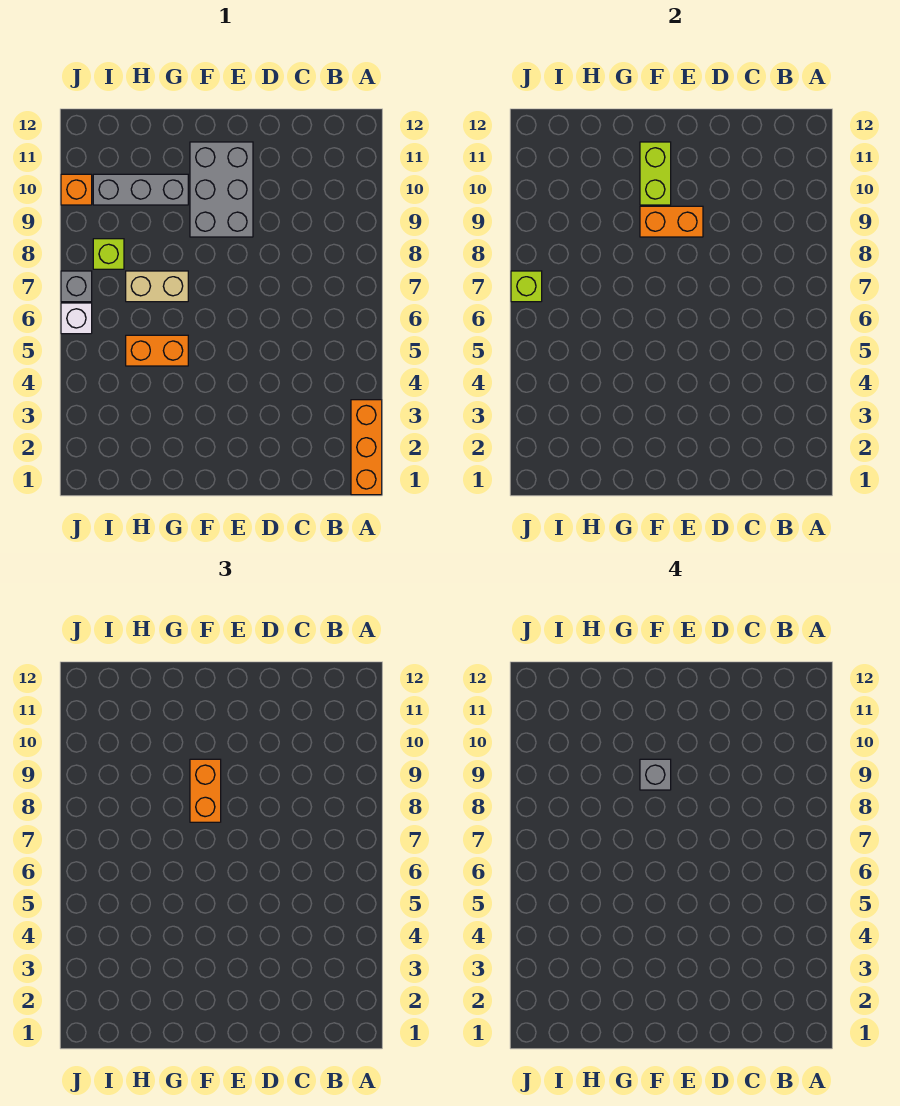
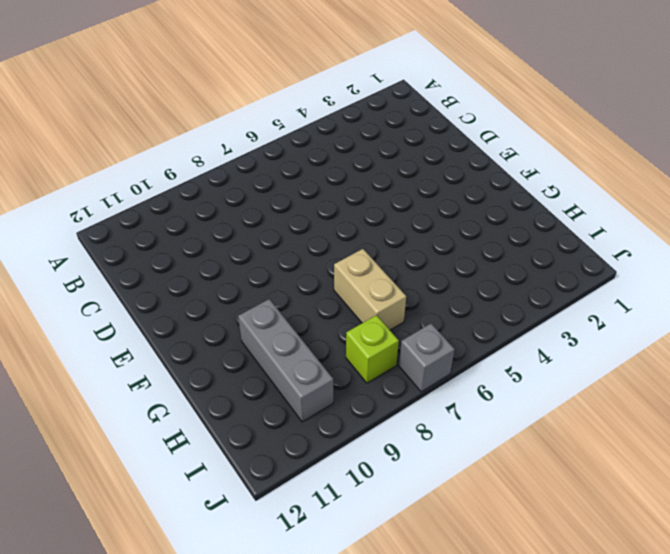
none -> orange 1x3 brick [351,400,382,495]
none -> grey 2x3 brick [190,142,253,237]
none -> orange 1x2 brick [126,335,188,366]

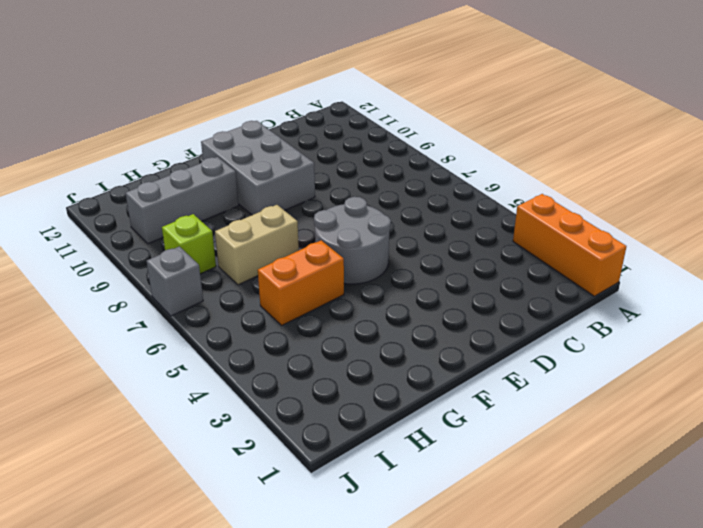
grey 2x2 round brick [314,197,391,284] -> none
none -> white 1x1 brick [61,303,92,334]
none -> orange 1x1 brick [61,174,92,205]
none -> orange 1x2 brick [640,206,703,237]

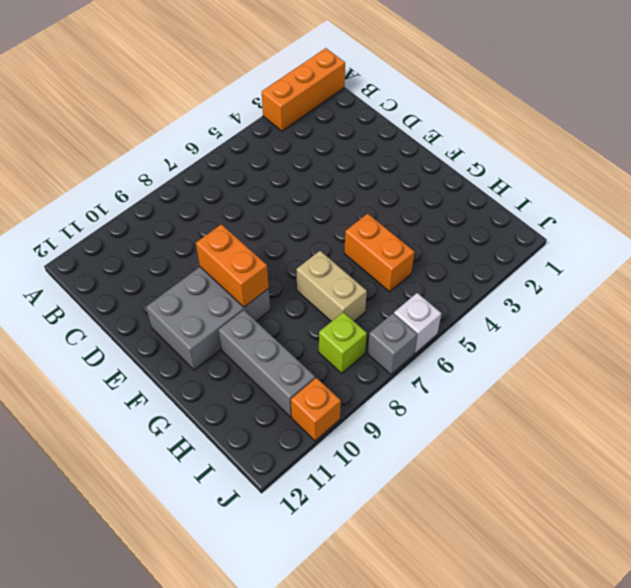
none -> lime 1x2 brick [640,142,671,205]
none -> lime 1x1 brick [511,271,542,302]
none -> orange 1x2 brick [190,759,221,822]

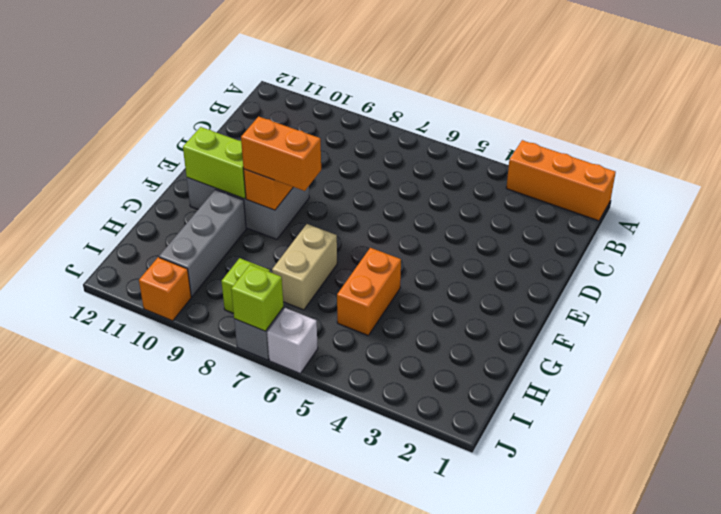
none -> grey 1x1 brick [640,759,671,790]

